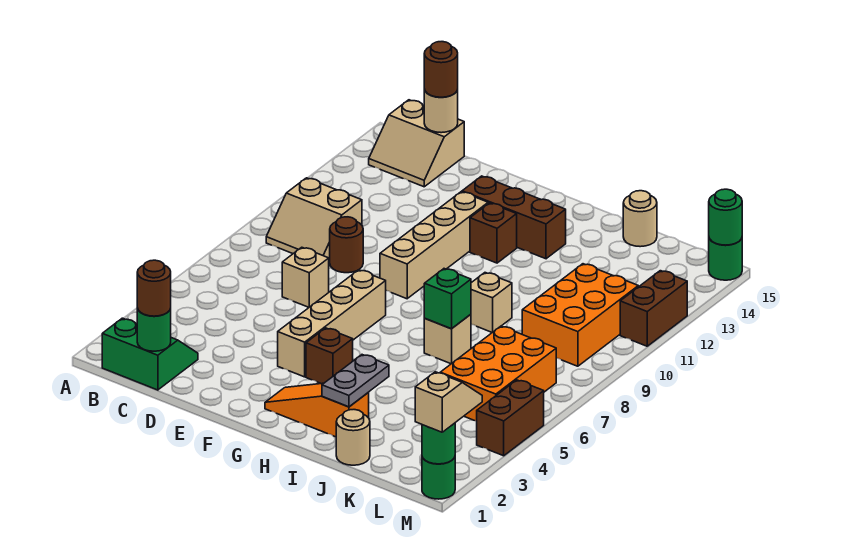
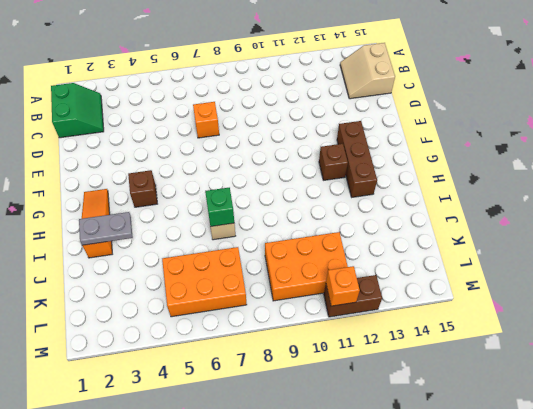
orange 1x1 brick [193,102,219,138] -> tan 1x1 brick [282,247,329,307]
orange 1x1 brick [326,266,360,306] -> none
none -> tan 2x2 slope [266,178,362,259]
none -> brown 1x1 round brick [330,217,363,273]
none -> tan 1x4 brick [278,270,386,377]
none -> tan 1x4 brick [380,192,488,299]

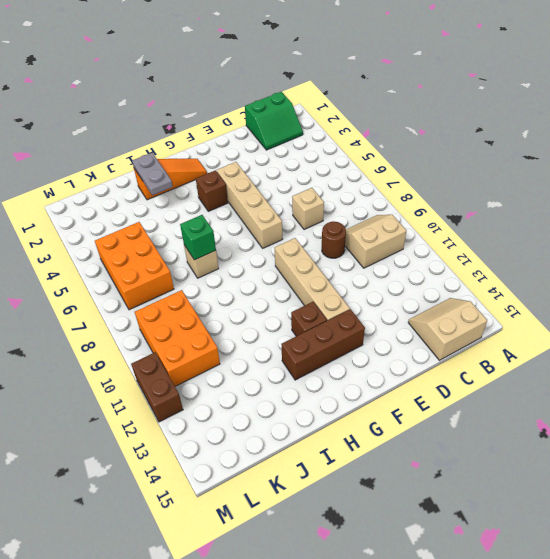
none -> tan 1x1 brick [471,273,512,332]
none -> tan 1x1 round brick [336,410,370,465]
none -> tan 1x1 round brick [623,191,657,247]
none -> green 1x1 round brick [422,457,455,499]

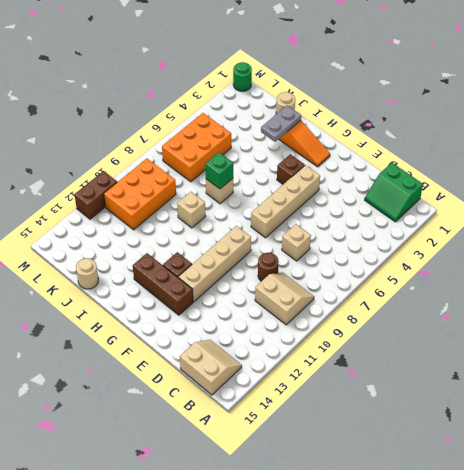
none -> brown 1x2 brick [477,380,544,456]
none -> green 1x1 round brick [709,239,742,280]
none -> green 1x1 round brick [137,308,171,351]
none -> tan 1x1 round brick [424,89,458,133]

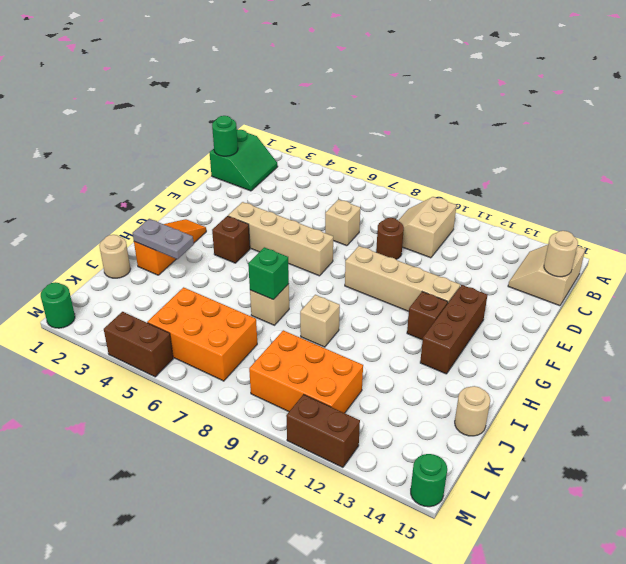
none -> green 1x1 round brick [422,423,455,464]
none -> green 1x1 round brick [709,189,742,245]
none -> brown 1x1 round brick [137,260,171,316]
none -> brown 1x1 round brick [424,42,458,97]

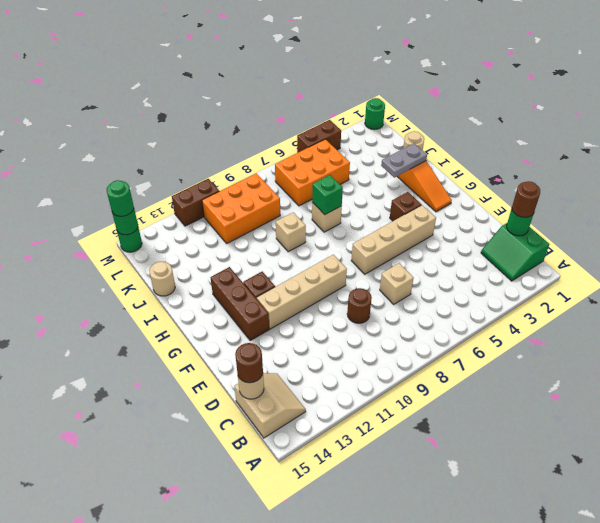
green 1x1 round brick [107,180,134,216] -> green 1x1 round brick moved to [422,423,455,464]
none -> tan 2x2 slope [266,178,362,259]
none -> tan 1x2 slope [415,372,482,432]

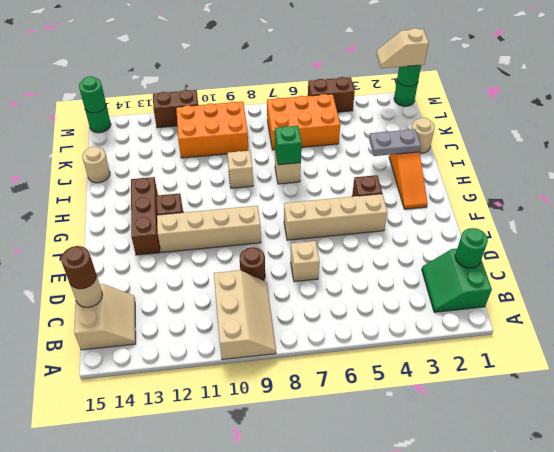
tan 2x3 slope [214,270,276,359] -> tan 2x2 slope [266,178,362,259]
none -> brown 1x1 round brick [137,260,171,316]

